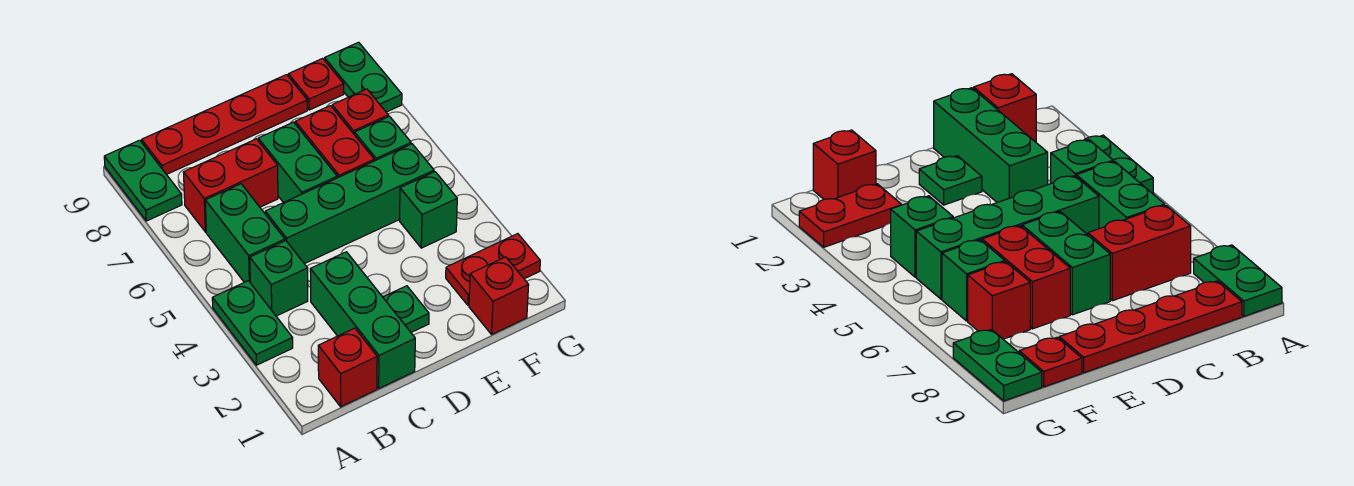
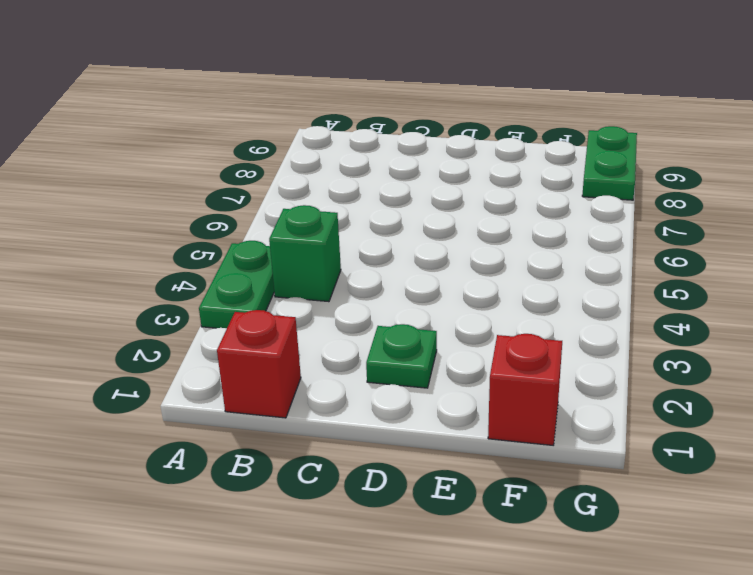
none -> green 1x2 plate [104,140,182,221]
none -> green 1x2 brick [205,184,285,282]
none -> red 1x2 brick [183,139,278,232]

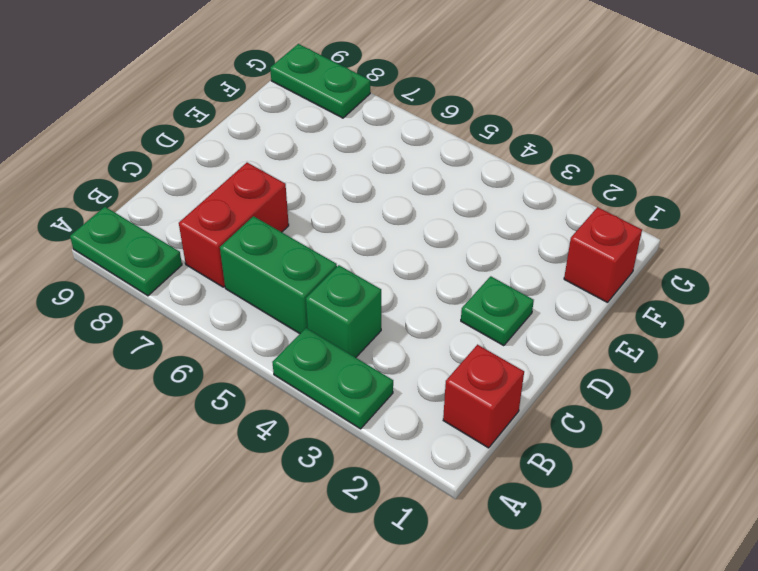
none -> red 1x4 plate [142,75,307,175]
none -> green 1x3 brick [310,252,415,388]
none -> green 1x4 brick [265,144,434,264]

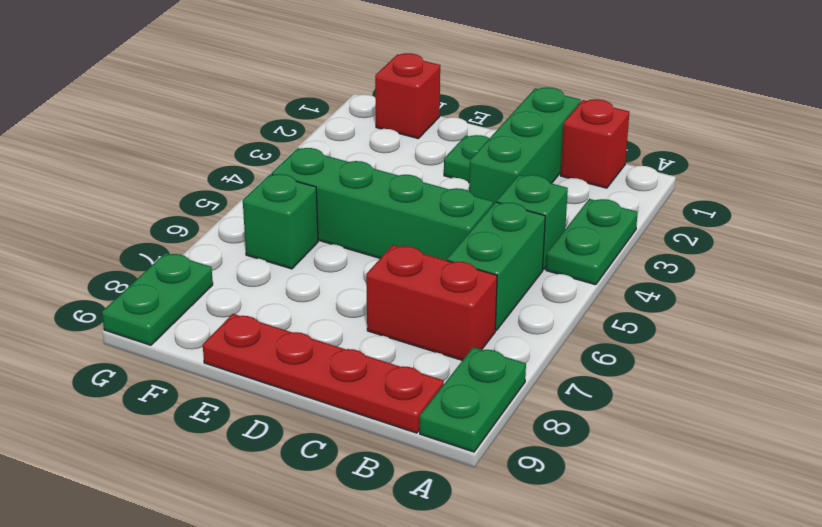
none -> green 1x2 brick [258,122,337,203]
none -> red 1x2 brick [295,106,374,178]
none -> red 1x2 plate [446,234,540,305]

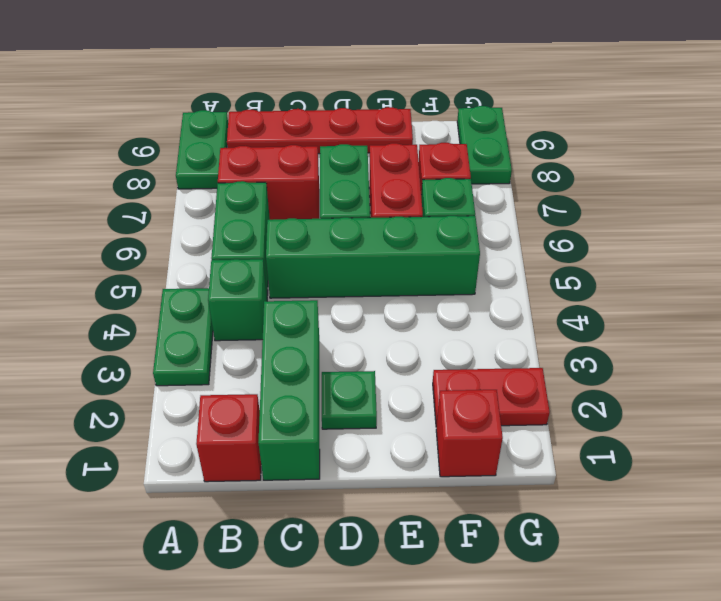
none -> green 1x1 brick [400,172,457,248]
none -> red 1x1 plate [288,58,344,110]

